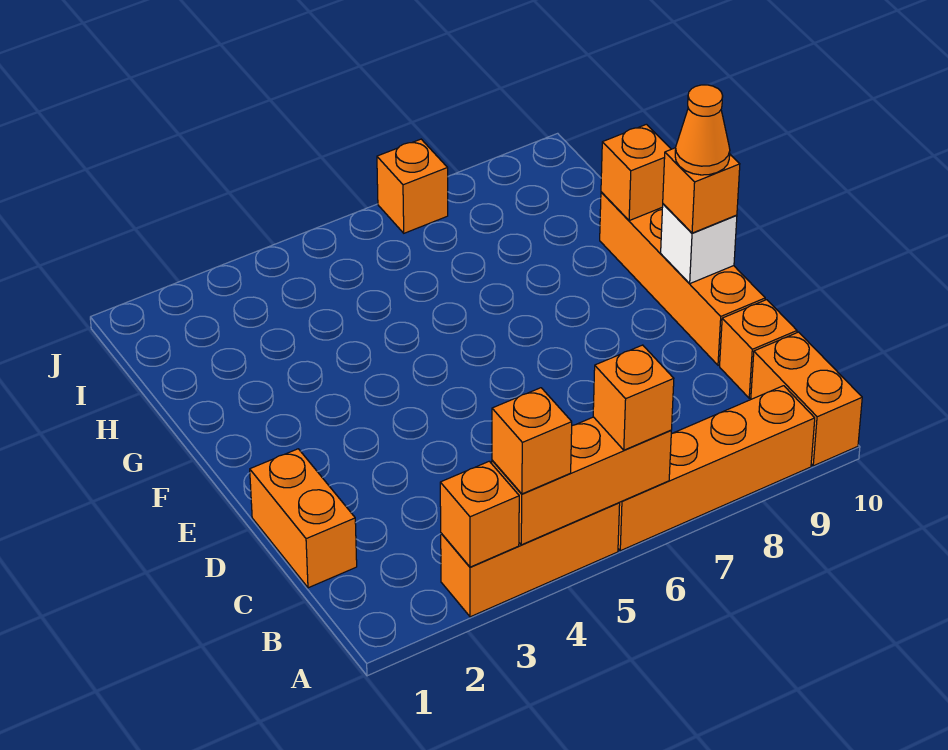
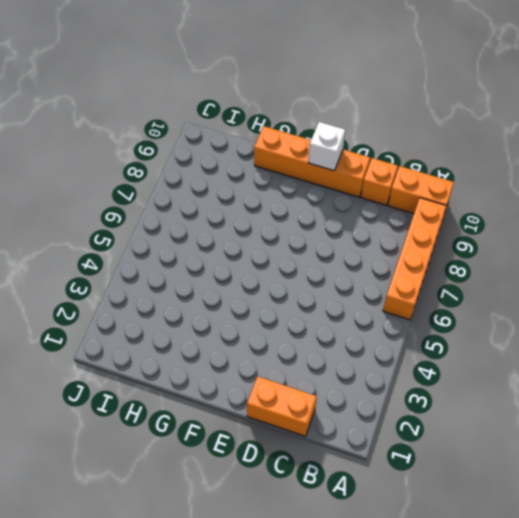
none -> orange 1x3 brick [441,503,620,617]
none -> orange 1x1 brick [377,139,448,233]
none -> orange 1x1 brick [440,461,519,567]

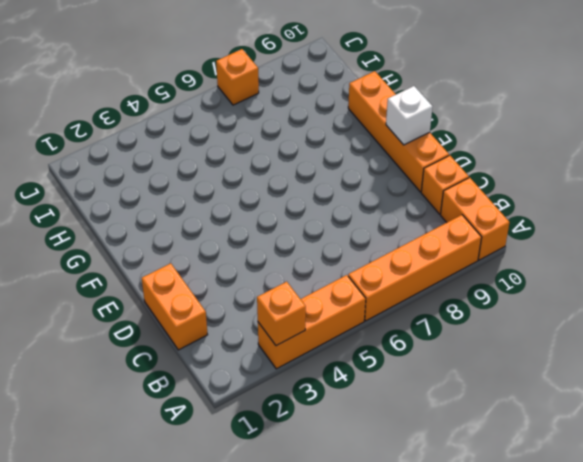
none -> orange 1x3 brick [492,417,671,545]
none -> orange 1x1 brick [601,124,671,221]
none -> orange 1x1 brick [492,388,572,494]

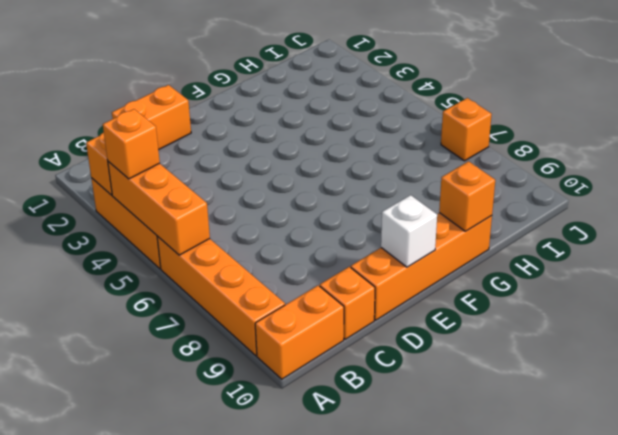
none -> orange 1x1 brick [593,345,674,450]
none -> orange 1x1 brick [663,148,740,233]
none -> orange 1x1 cone [675,85,730,175]

